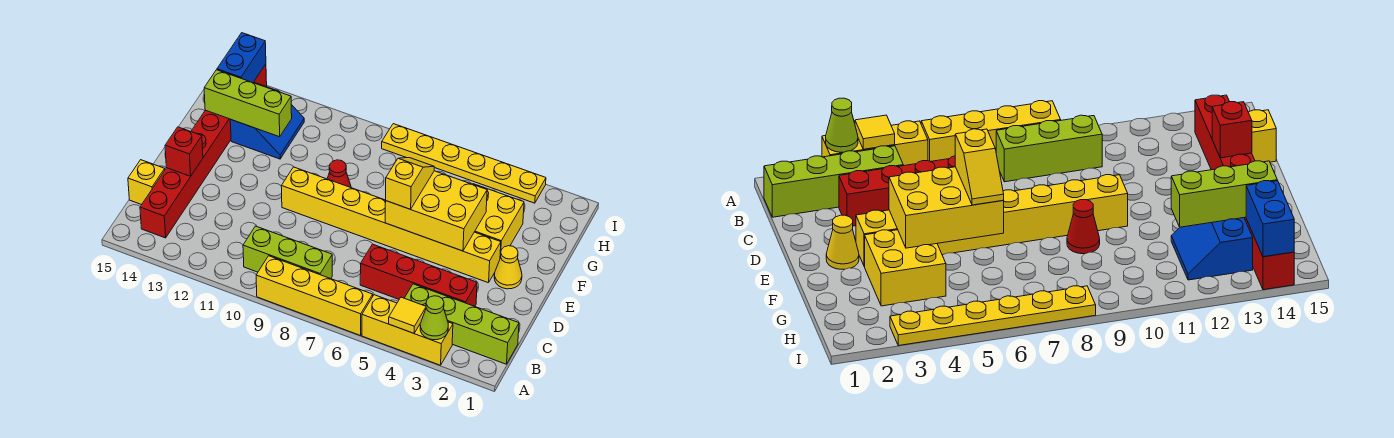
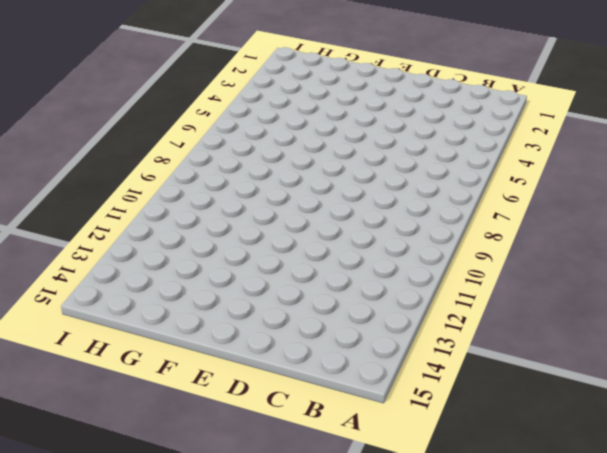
none -> yellow 1x3 brick [362,295,453,365]
none -> yellow 1x4 brick [256,256,373,335]
none -> lime 1x4 brick [405,284,519,364]

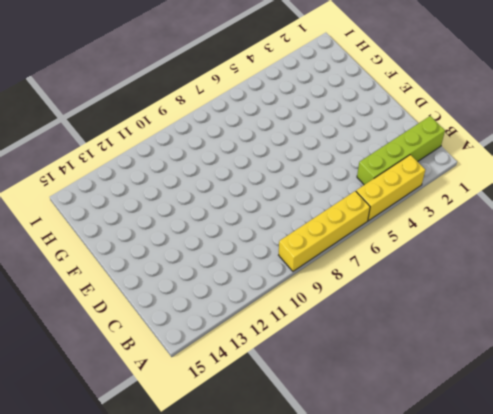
none -> lime 1x3 brick [243,226,332,279]
none -> red 1x8 brick [140,64,267,238]
none -> red 1x4 brick [360,244,477,306]

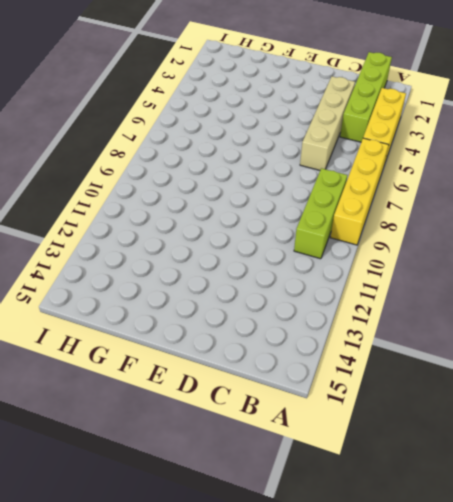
tan 1x4 brick [300,76,355,170] -> red 1x4 brick [360,244,477,306]
none -> red 1x8 brick [140,64,267,238]
none -> yellow 1x1 brick [128,160,165,205]
none -> yellow 1x1 cone [494,246,522,289]

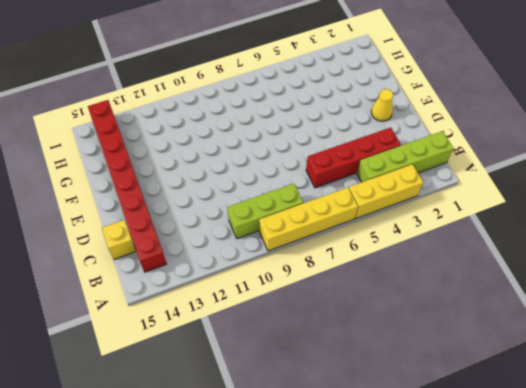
none -> yellow 1x8 brick [281,167,501,283]
none -> yellow 2x2 brick [473,184,524,258]
none -> red 1x1 cone [327,160,351,188]

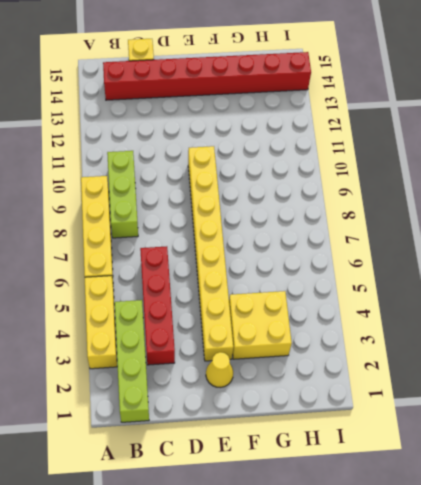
none -> red 1x1 cone [327,160,351,188]
none -> blue 2x2 slope [230,83,304,159]
none -> yellow 1x6 plate [382,124,546,203]

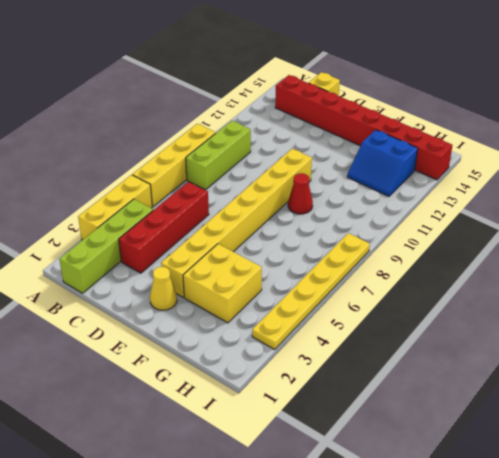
none -> lime 1x1 cone [420,296,448,340]
none -> yellow 1x1 tile [389,297,426,333]
none -> red 1x1 brick [165,127,203,176]

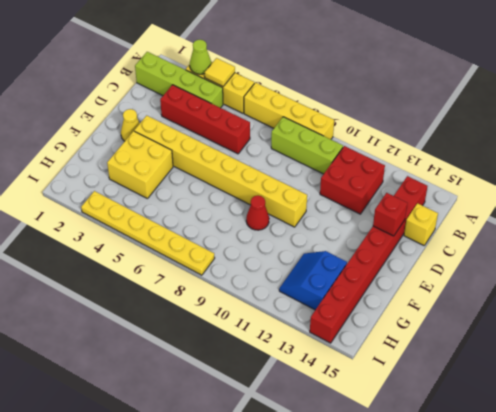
red 2x2 brick [320,146,385,214] -> none
none -> yellow 2x3 brick [385,171,487,251]
none -> lime 1x3 brick [204,70,292,137]
none -> blue 1x2 brick [217,33,266,83]

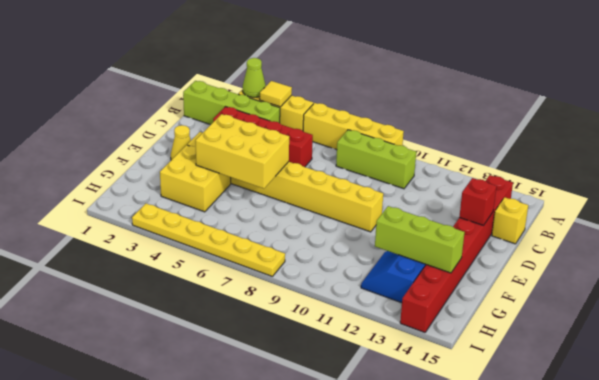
none -> red 1x1 cone [327,160,351,188]
none -> blue 1x2 brick [217,33,266,83]
none -> yellow 1x2 slope [386,158,434,209]

